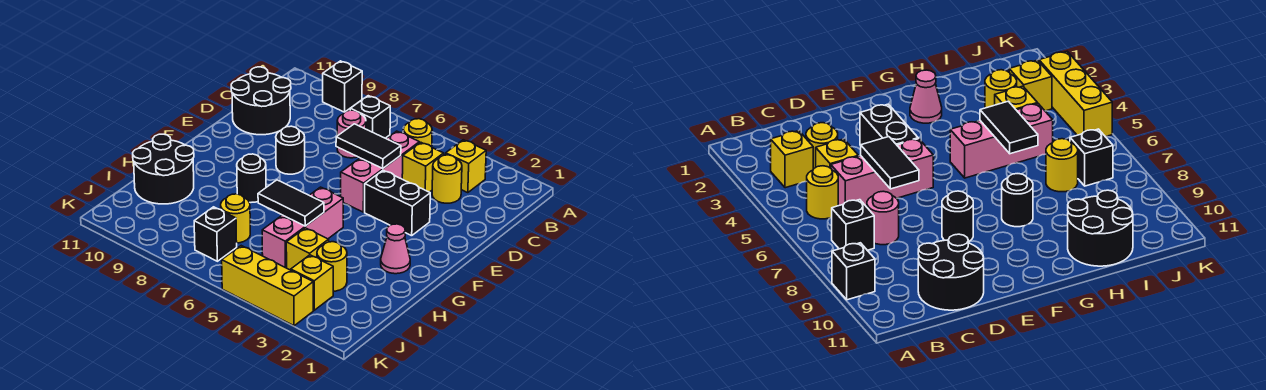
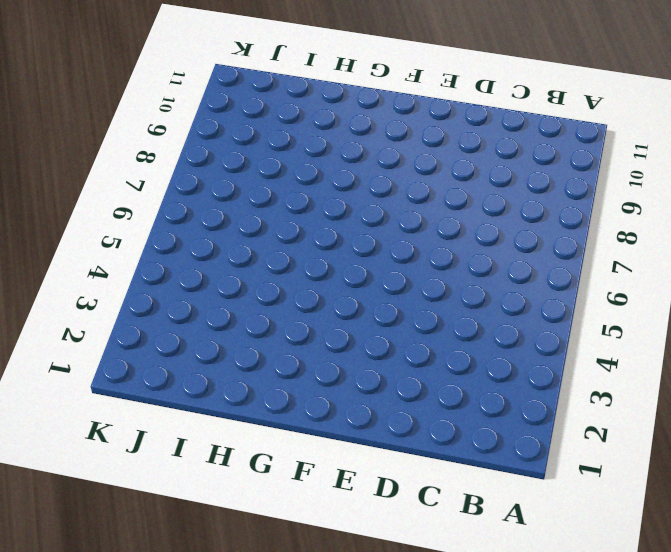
none -> black 1x1 brick [323,61,362,112]
none -> yellow 1x1 brick [446,140,486,193]
none -> yellow 1x1 round brick [403,119,432,147]

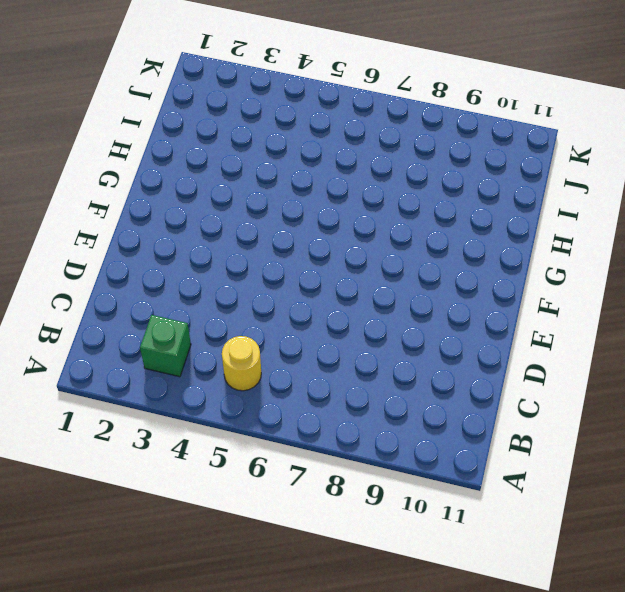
green 1x1 brick [140,315,191,377] -> yellow 1x1 brick [446,140,486,193]
none -> black 1x1 brick [323,61,362,112]
none -> black 1x1 brick [350,96,390,138]
none -> yellow 1x1 round brick [432,155,462,203]

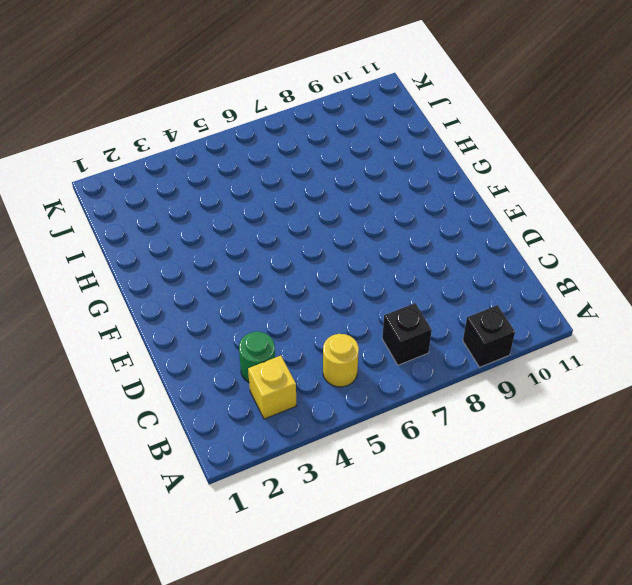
green 1x1 round brick [239,332,275,382] -> yellow 1x1 round brick [432,155,462,203]
none -> yellow 1x1 brick [402,142,444,192]
none -> pink 1x3 brick [341,131,419,212]
none -> pink 1x1 round brick [337,110,366,158]

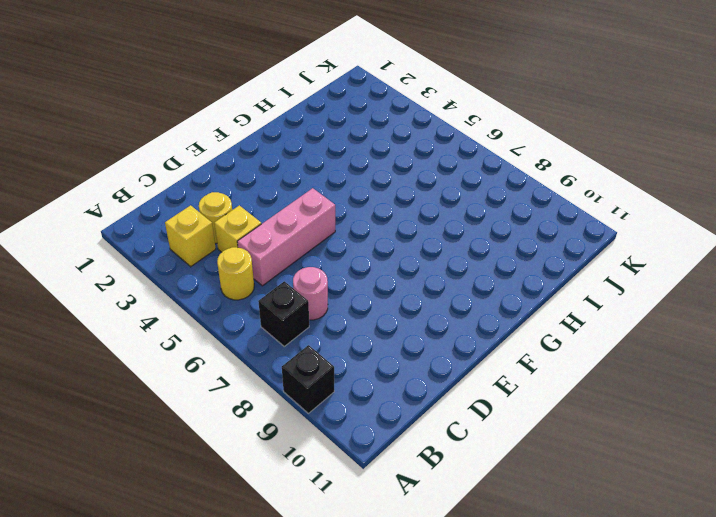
none -> black 2x2 round brick [231,67,291,135]
none -> black 1x2 brick [365,170,430,236]
none -> black 1x1 round brick [276,126,305,174]

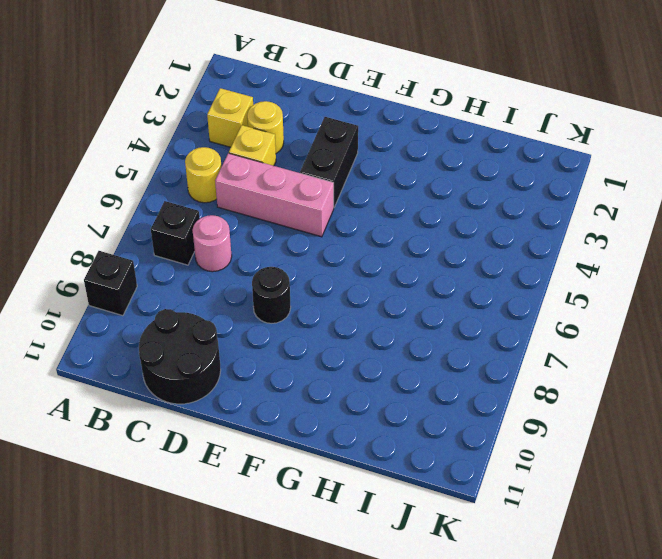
none -> pink 1x1 cone [381,224,410,274]
none -> pink 1x3 brick [262,187,343,268]
none -> black 1x1 round brick [237,154,266,203]

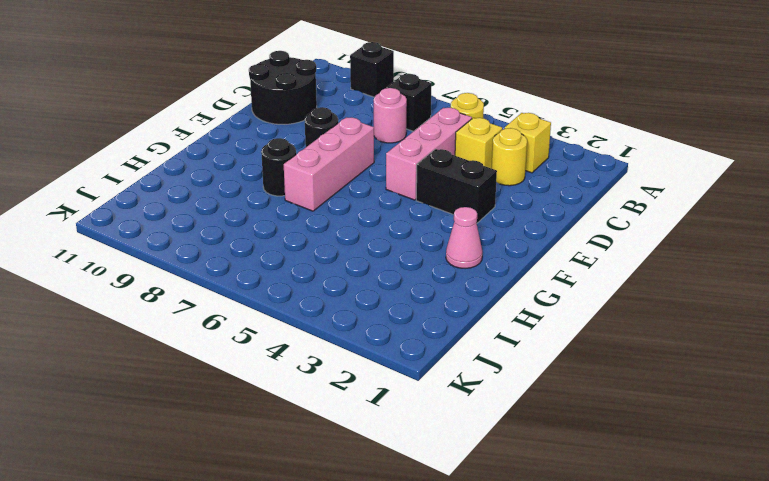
pink 1x3 brick [284,117,374,211] -> pink 1x3 brick moved to [262,187,343,268]
none -> black 2x2 round brick [133,134,194,204]
none -> yellow 1x1 round brick [317,242,347,291]
none -> yellow 1x1 brick [286,228,329,270]

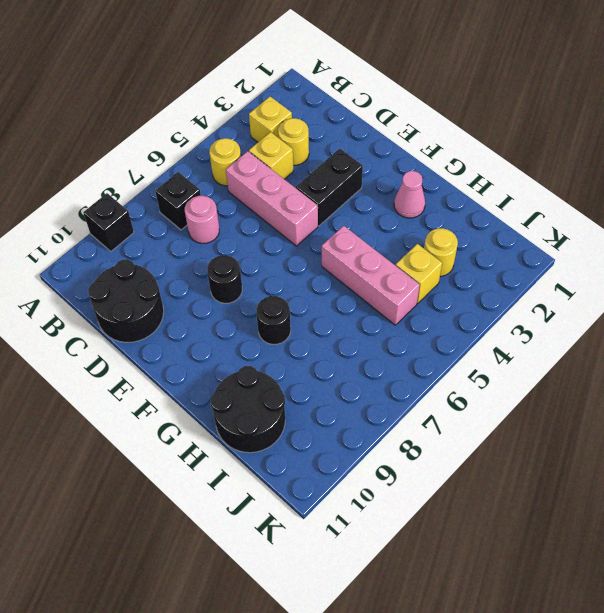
none -> yellow 1x1 round brick [221,194,250,243]
none -> yellow 1x1 brick [291,255,333,310]
none -> black 1x1 brick [194,207,237,261]

